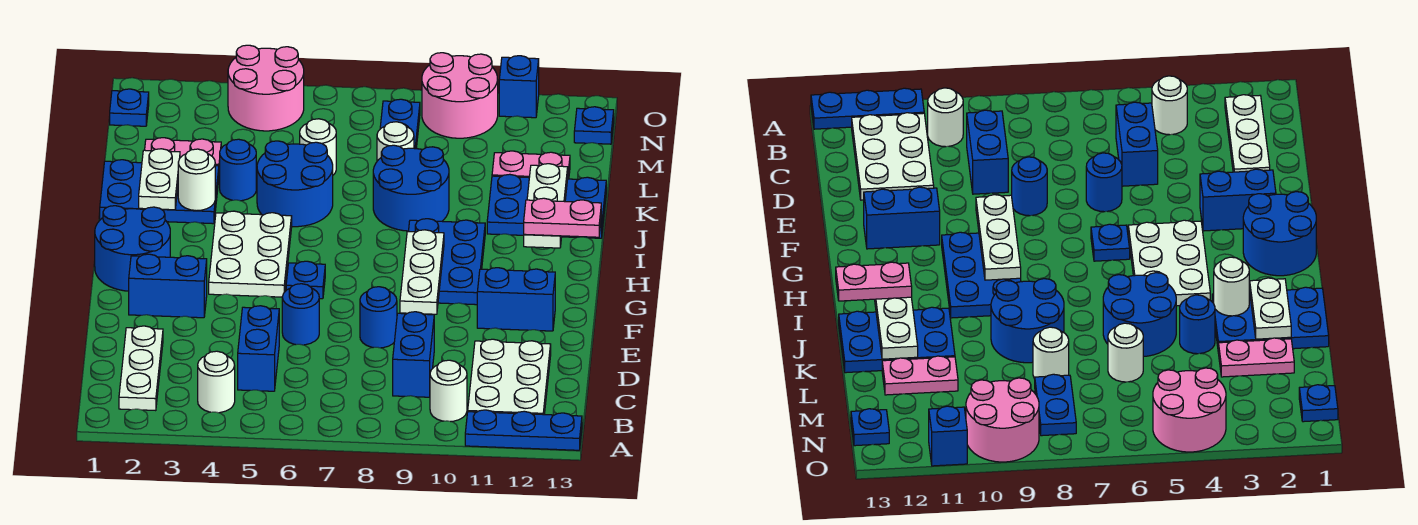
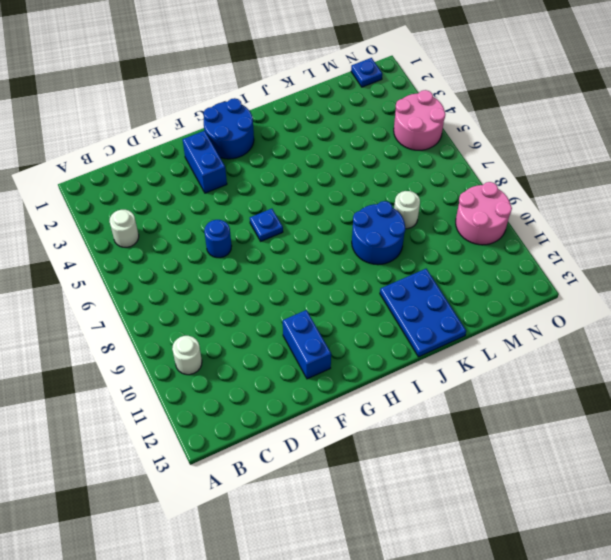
none -> blue 1x3 plate [465,410,582,450]
none -> white 1x3 plate [119,326,163,411]
none -> white 2x3 plate [468,339,551,415]
none -> blue 1x2 brick [238,306,279,391]

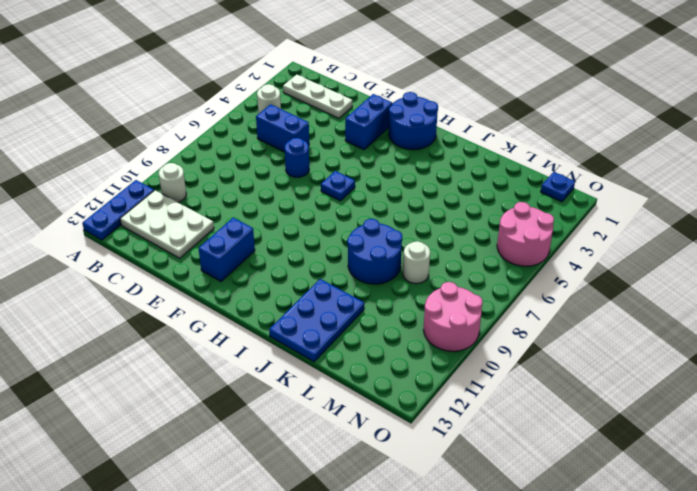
none -> blue 1x2 brick [393,312,434,397]
none -> blue 1x1 round brick [360,287,397,348]
none -> white 2x3 plate [209,211,292,297]
none -> blue 2x3 plate [408,219,485,305]

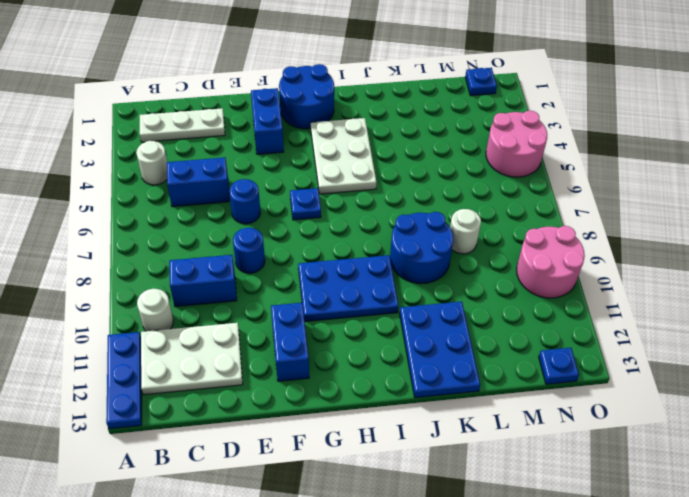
white 2x3 plate [311,118,377,194] -> white 2x3 plate turned to [209,211,292,297]
none -> blue 2x3 plate [100,160,219,224]
none -> blue 2x2 round brick [257,141,333,227]
none -> blue 1x1 round brick [220,139,256,201]
none -> pink 1x2 plate [145,138,221,172]

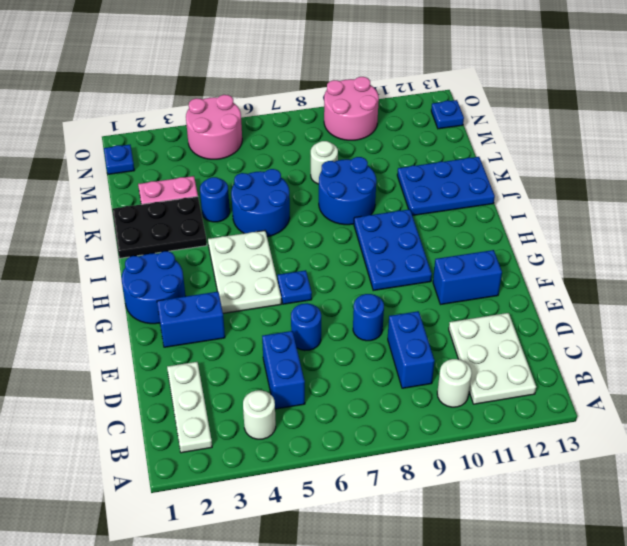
black 2x3 plate [112,197,207,258] -> blue 2x3 plate [100,160,219,224]
none -> blue 1x3 plate [465,410,582,450]
none -> white 1x1 round brick [300,119,336,175]
none -> pink 1x2 plate [492,151,570,179]
none -> blue 1x2 plate [380,99,420,149]

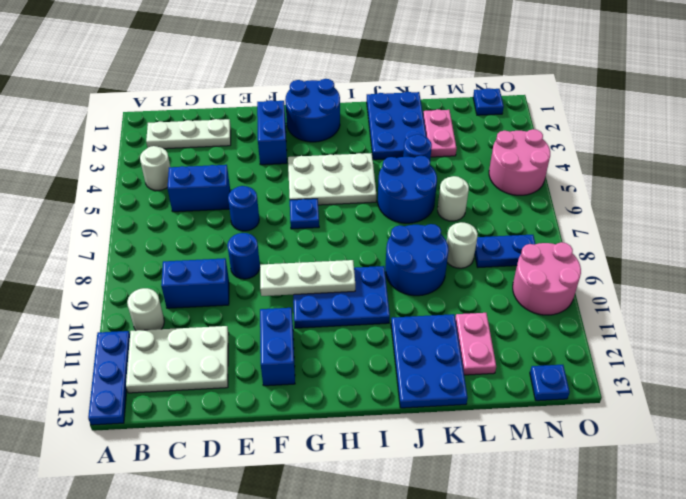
none -> blue 1x1 brick [499,56,539,118]
none -> white 1x3 plate [524,164,568,248]
none -> white 1x2 plate [139,149,180,210]
none -> white 1x1 round brick [178,149,215,211]

